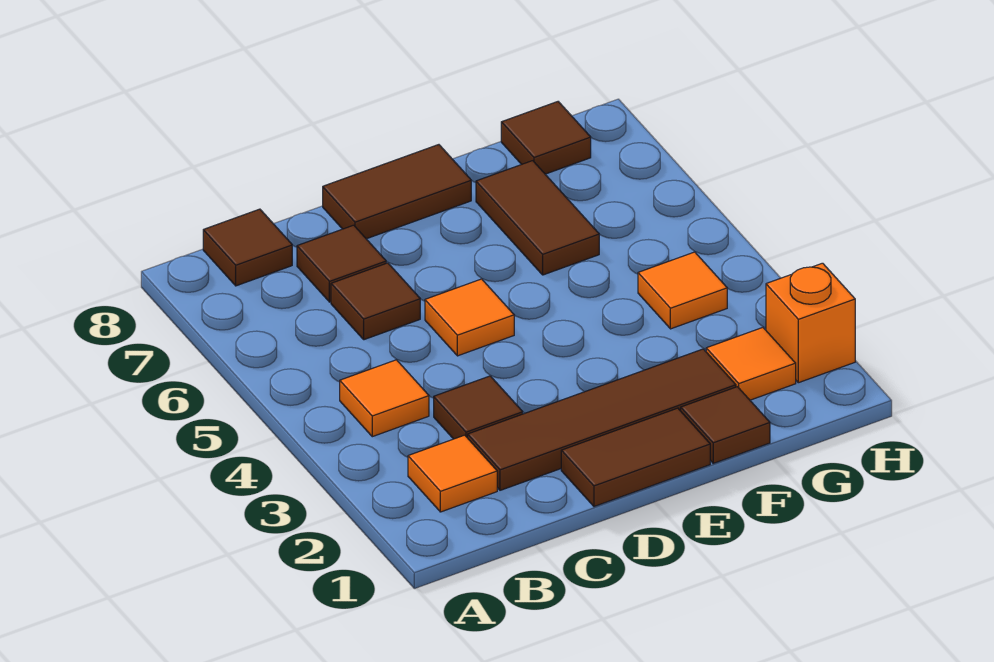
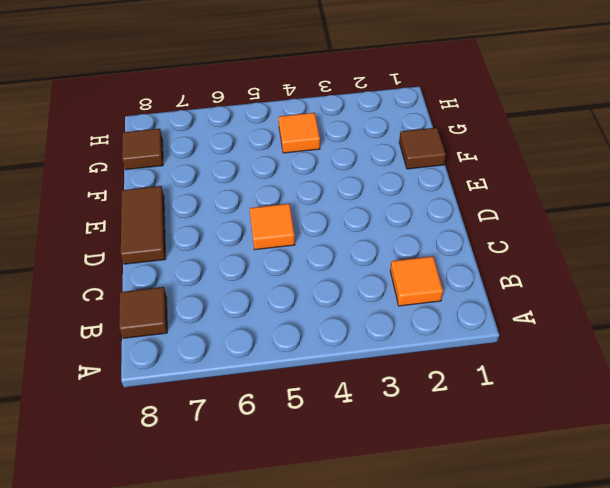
none -> orange 1x1 tile [340,360,429,437]
none -> brown 1x4 tile [468,349,736,490]
none -> brown 1x1 tile [434,376,523,439]

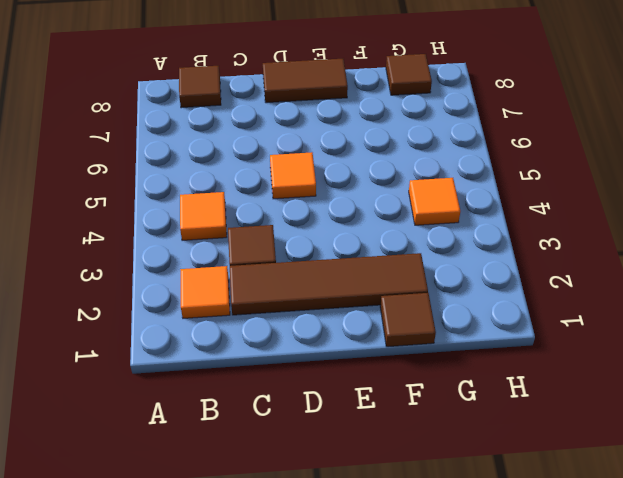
none -> brown 1x1 tile [331,263,420,340]
none -> brown 1x1 tile [297,225,386,302]
none -> brown 1x2 tile [561,408,710,507]

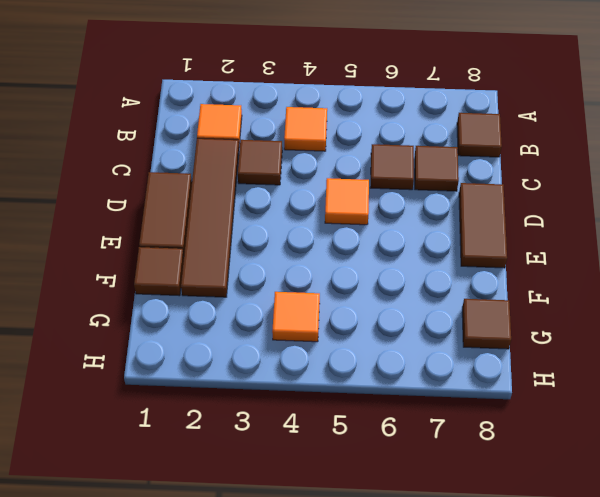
none -> brown 1x2 tile [476,161,599,275]
none -> orange 1x1 tile [706,328,796,400]
none -> orange 1x1 brick [766,263,855,383]

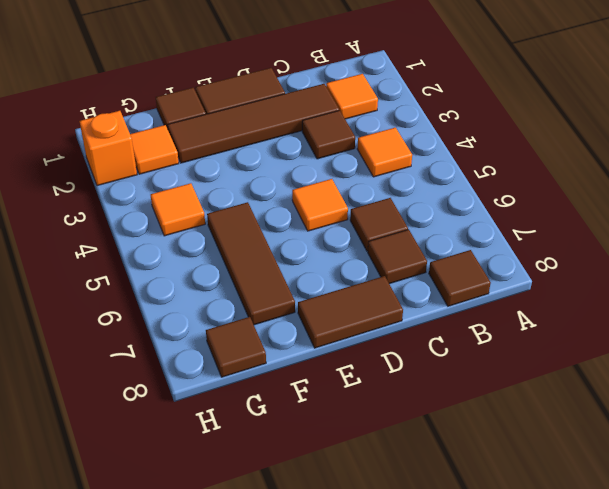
brown 1x3 tile [207,202,295,325] -> brown 1x2 tile [476,161,599,275]

